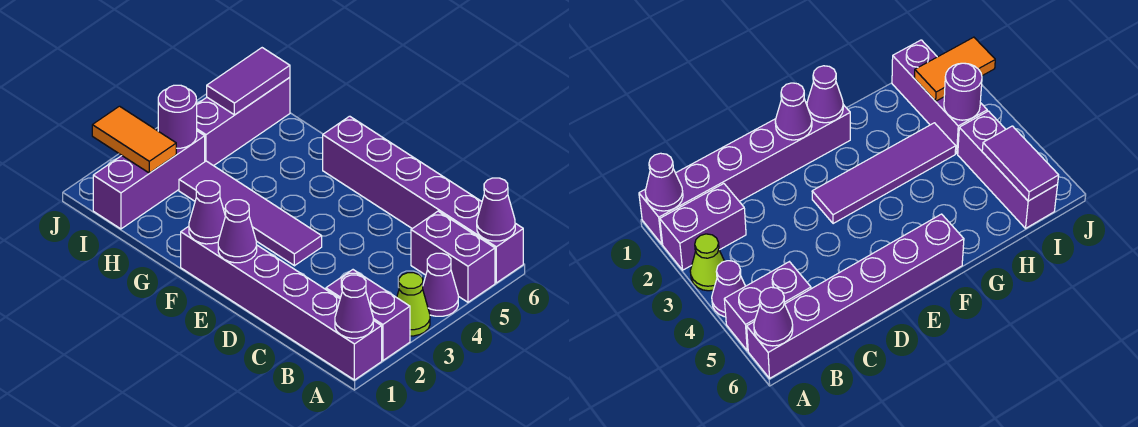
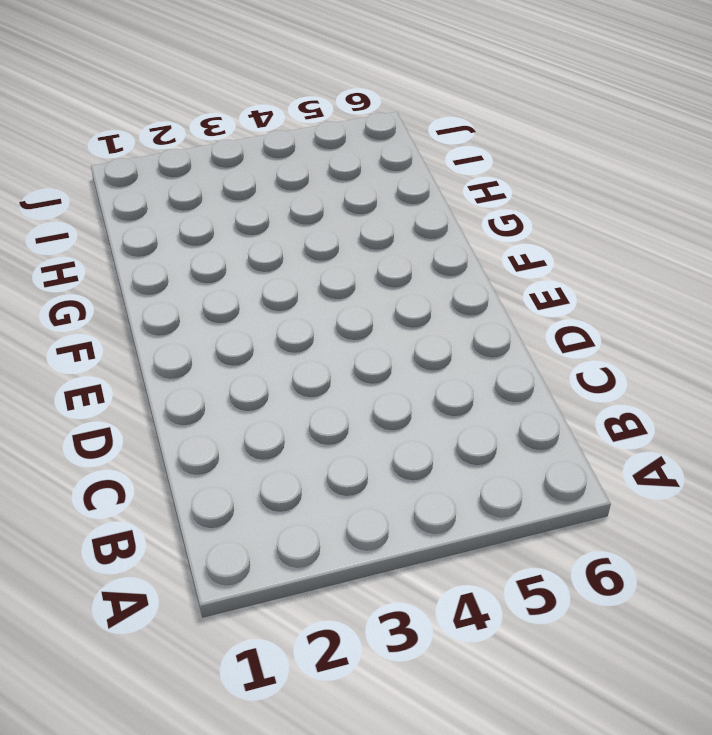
none -> purple 1x6 brick [181,226,382,380]
none -> purple 1x2 brick [326,270,410,361]
none -> lime 1x1 cone [397,273,430,336]

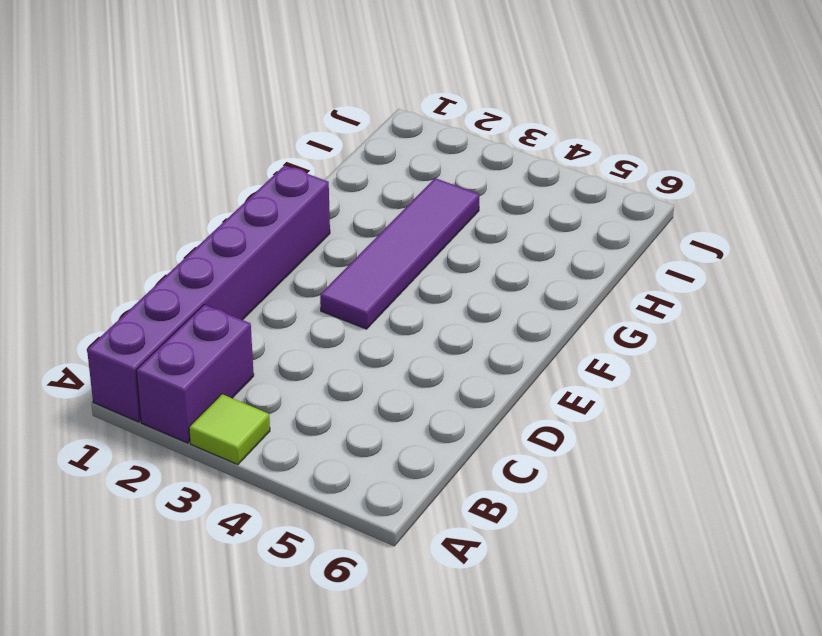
lime 1x1 tile [189,394,270,465] -> lime 1x1 cone [397,273,430,336]
none -> purple 1x1 cone [423,253,458,316]
none -> purple 1x2 brick [411,211,495,302]
none -> purple 1x6 brick [323,116,523,283]

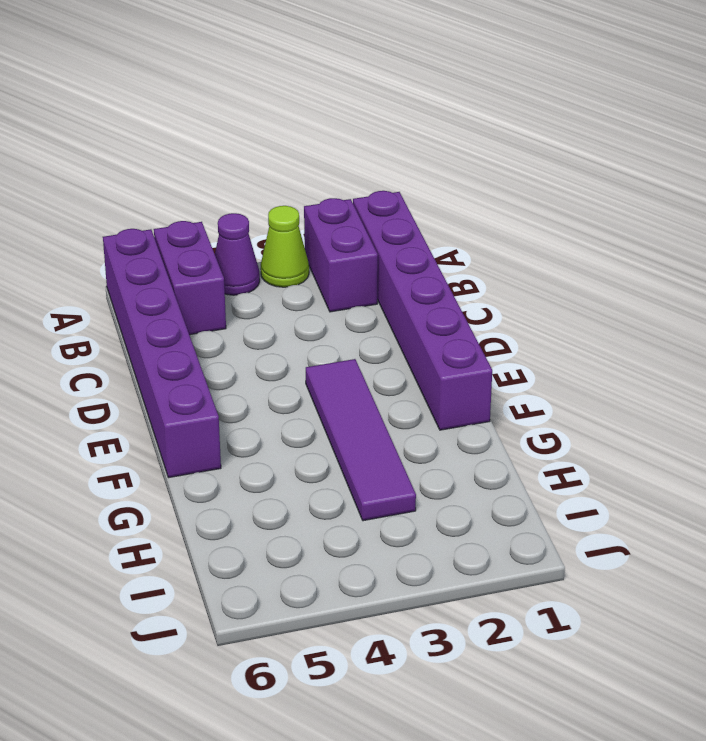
none -> purple 1x3 brick [93,131,205,229]
none -> purple 1x3 brick [197,77,290,166]
none -> purple 1x1 cone [335,275,373,338]

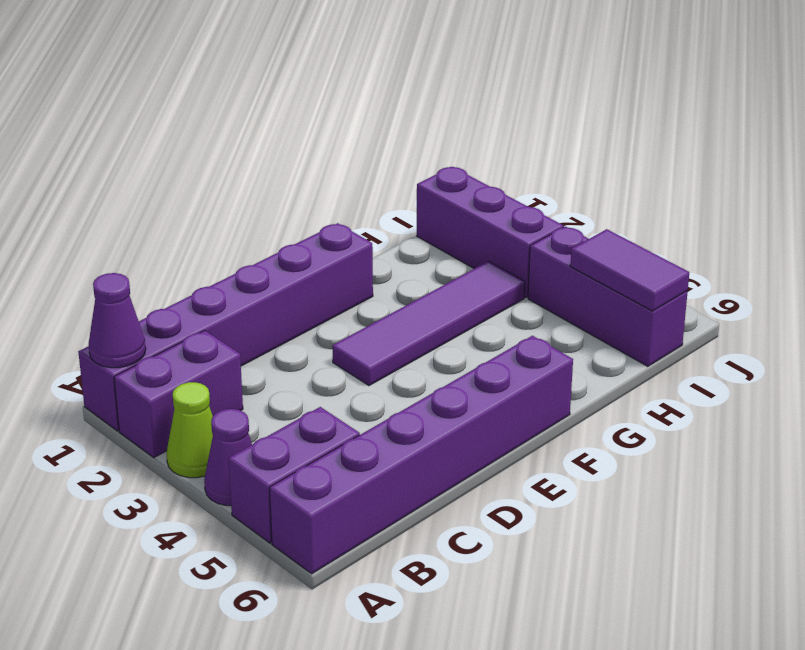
none -> purple 1x1 cone [477,178,515,241]
none -> purple 1x1 cone [218,200,257,263]
none -> purple 1x1 cone [189,181,225,244]

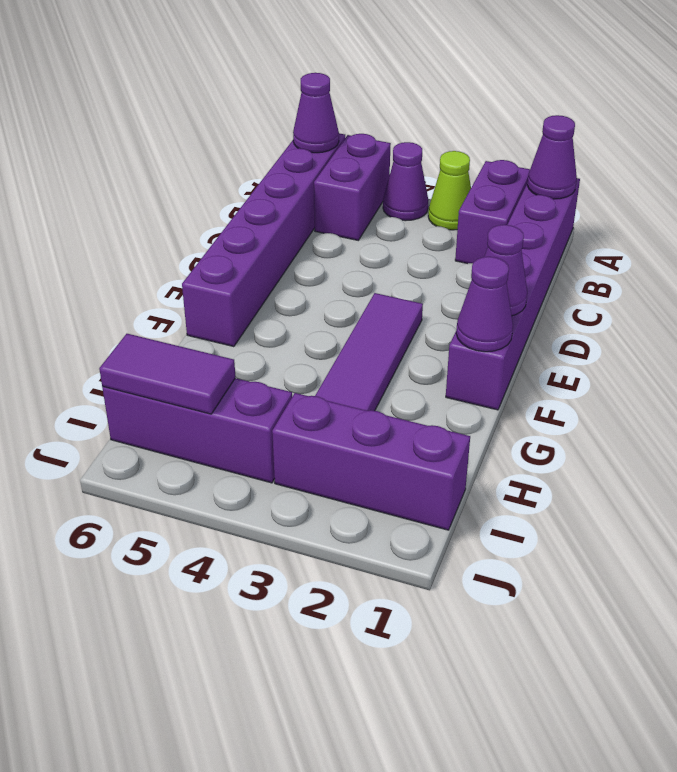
none -> orange 1x2 tile [92,106,176,173]
none -> purple 1x1 round brick [158,85,197,148]

